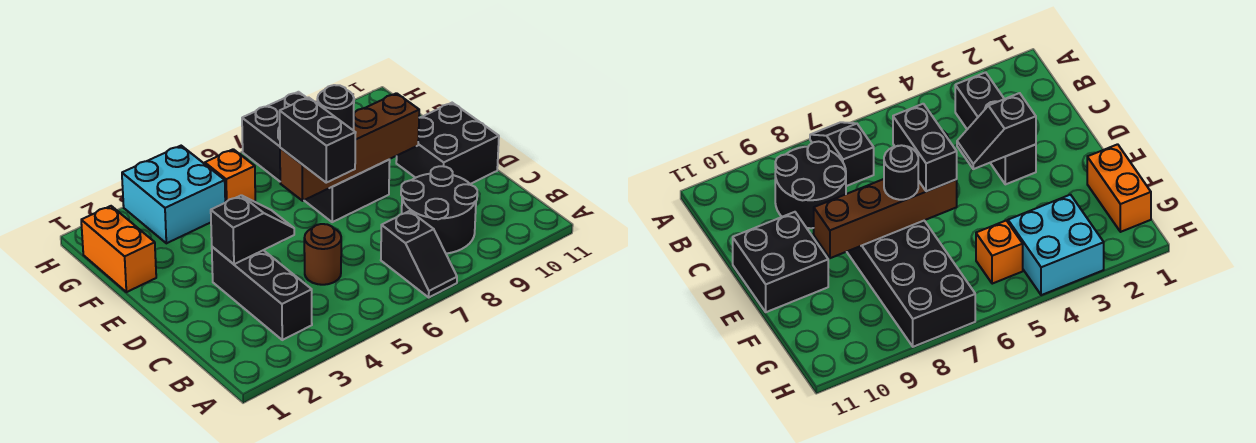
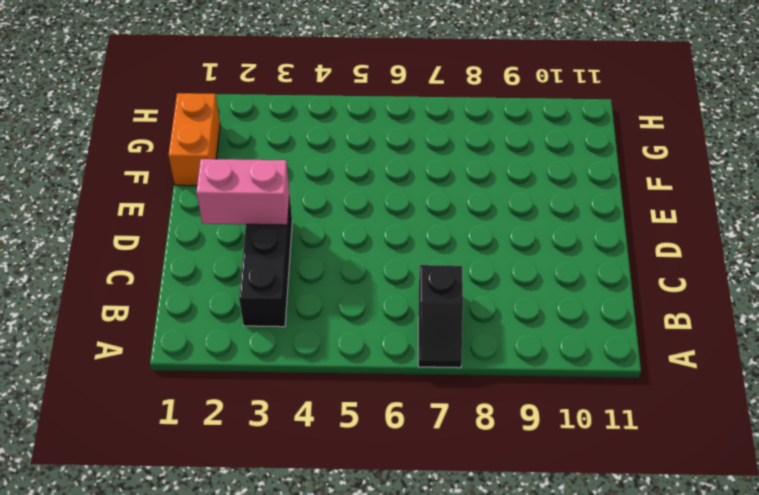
pink 1x2 brick [196,159,289,225] -> black 1x2 slope [211,195,294,264]
none -> black 2x2 round brick [401,166,477,254]
none -> brown 1x1 round brick [304,224,341,285]
none -> black 2x2 brick [396,103,499,184]

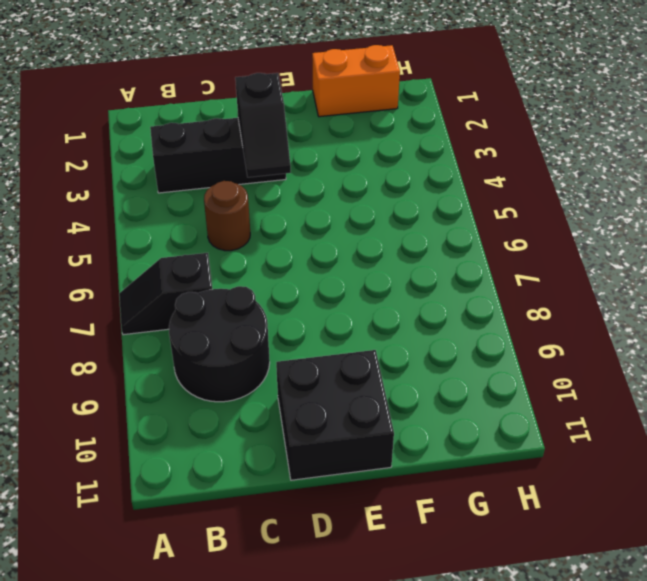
none -> black 2x4 brick [242,92,390,222]
none -> cyan 2x2 brick [122,146,225,243]
none -> orange 1x1 brick [205,149,255,203]

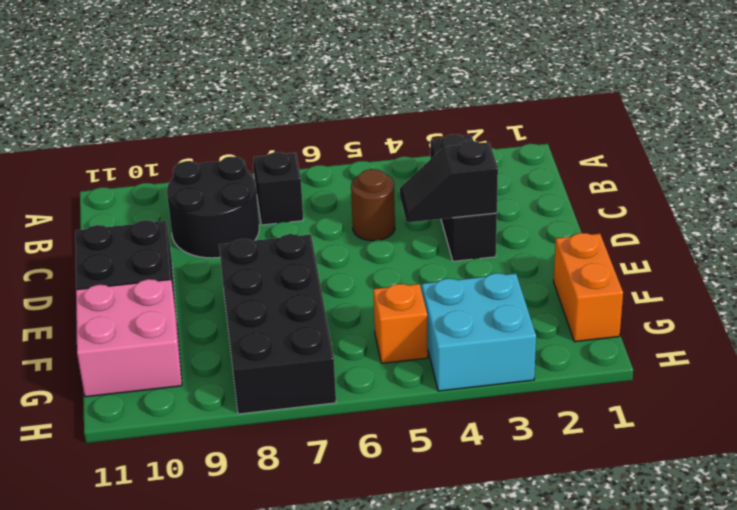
pink 2x2 brick [76,279,182,397] -> none
none -> brown 1x4 brick [280,93,419,201]
none -> black 1x2 brick [280,97,356,183]
none -> black 1x1 round brick [317,85,354,131]

